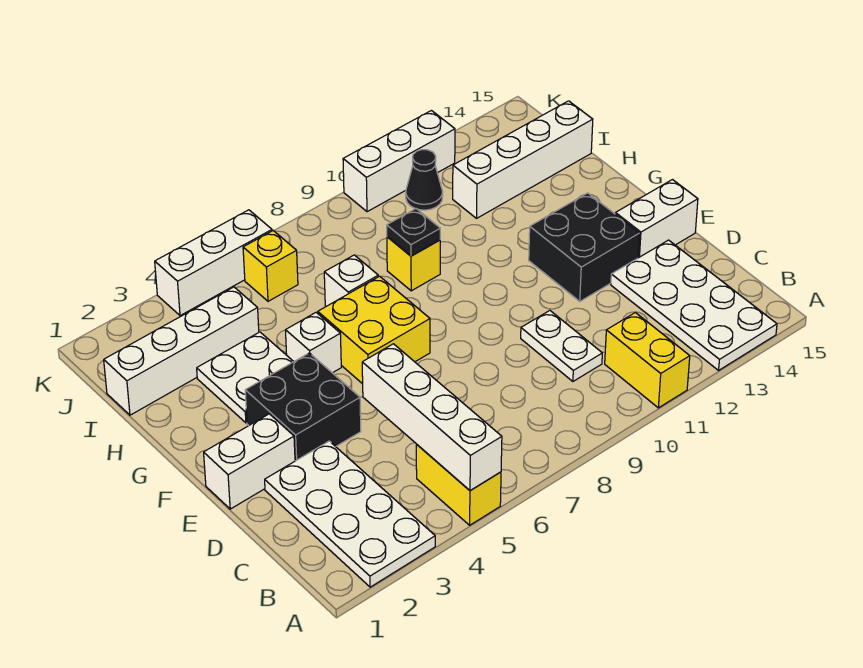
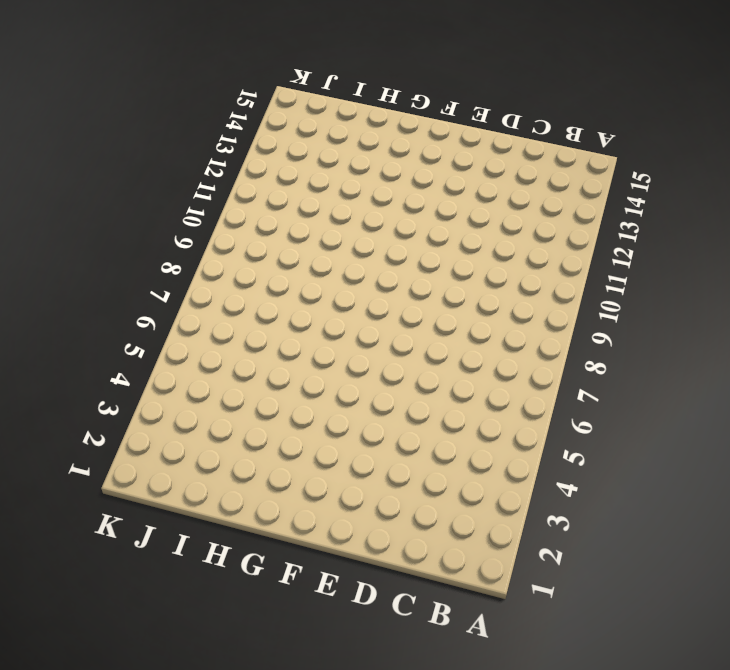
none -> white 2x4 plate [265,441,435,587]
none -> yellow 1x2 brick [416,444,501,525]
none -> yellow 1x2 brick [605,313,690,408]

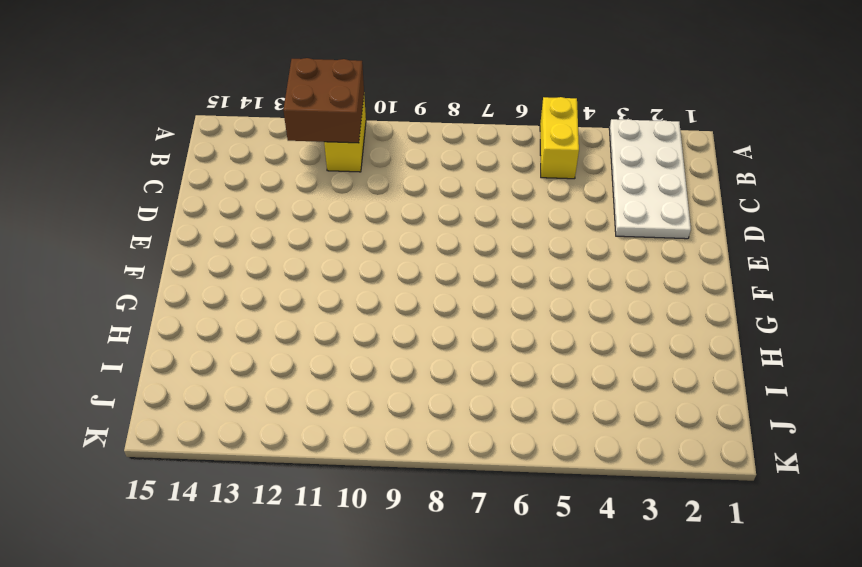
brown 2x2 brick [283,58,364,143] -> none
none -> white 2x4 plate [611,240,777,370]
none -> white 1x2 plate [521,311,602,381]
none -> white 1x2 brick [204,414,295,509]

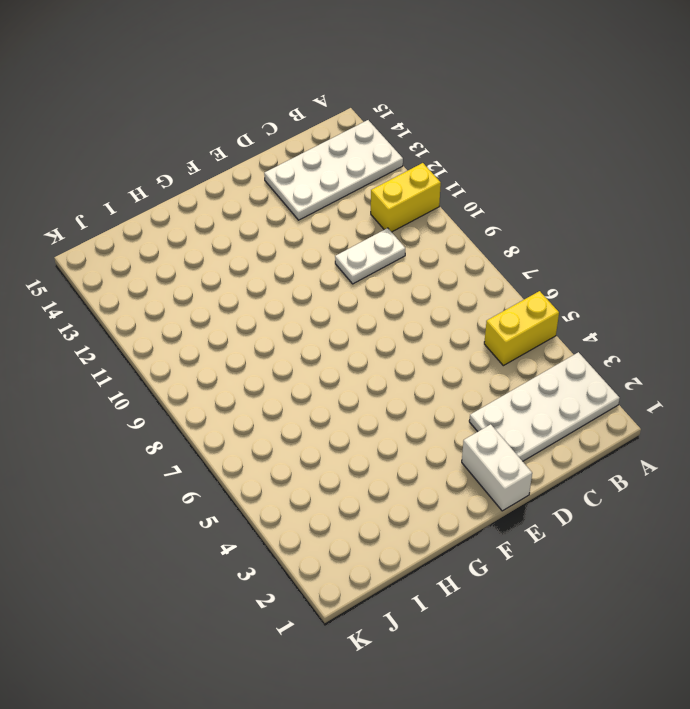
none -> black 2x2 brick [245,353,361,461]
none -> black 2x2 brick [529,193,640,301]
none -> white 1x2 brick [615,180,698,258]

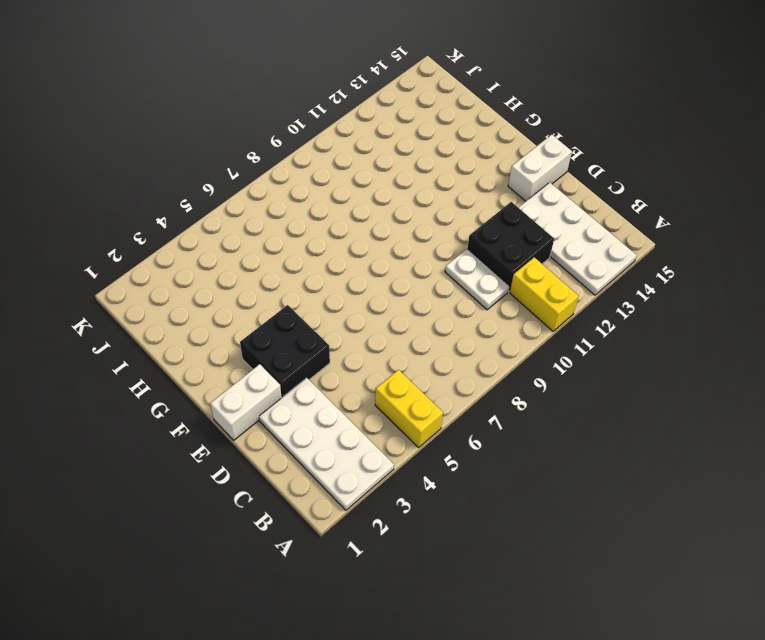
black 2x2 brick [467,202,554,292] -> black 2x2 brick moved to [529,193,640,301]
none -> yellow 2x2 brick [318,276,430,384]
none -> white 2x2 plate [197,332,294,423]
none -> white 1x1 brick [286,312,341,373]

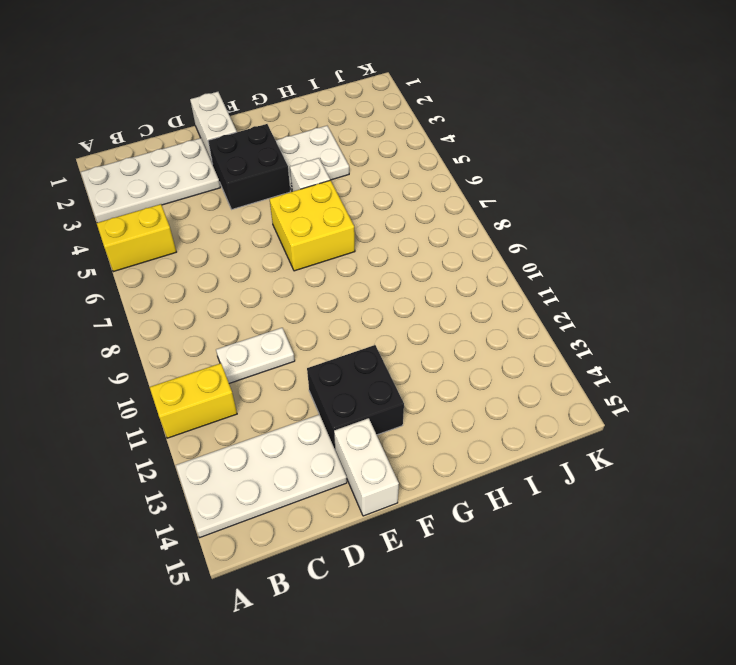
none -> white 1x1 brick [324,255,378,306]
none -> yellow 1x1 brick [387,237,440,291]
none -> white 1x4 brick [104,287,259,415]

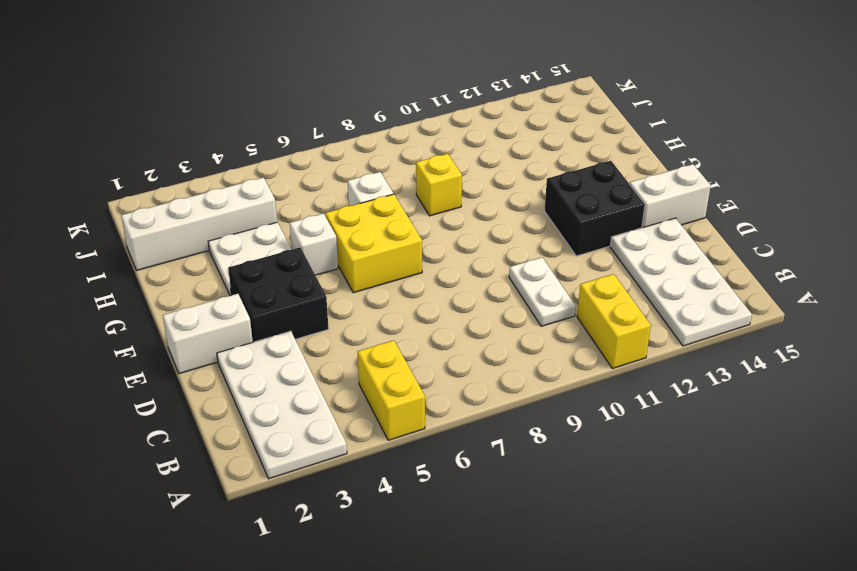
none -> white 1x4 brick [453,101,593,218]
none -> yellow 1x1 brick [243,231,298,301]
none -> black 1x1 cone [406,150,443,210]

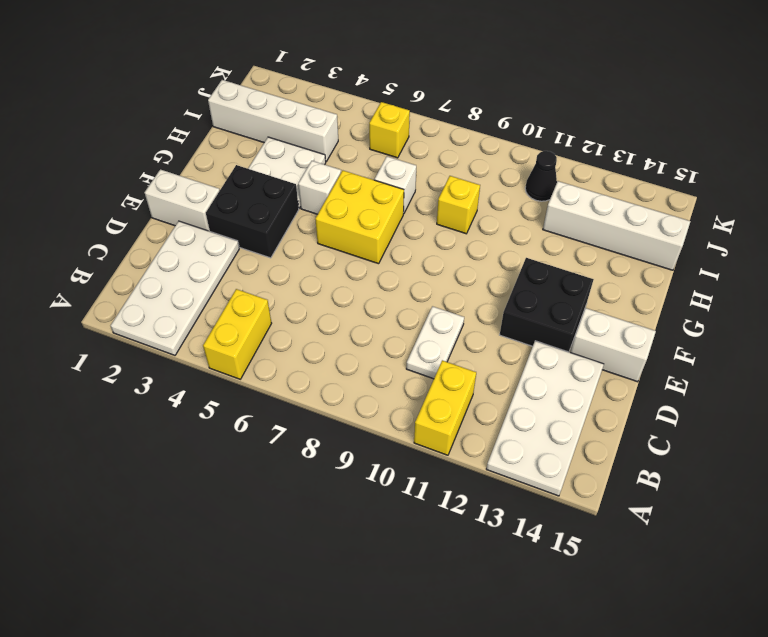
none -> white 1x3 brick [155,210,272,316]
none -> white 1x3 brick [343,111,455,212]
none -> white 1x4 brick [362,344,502,491]

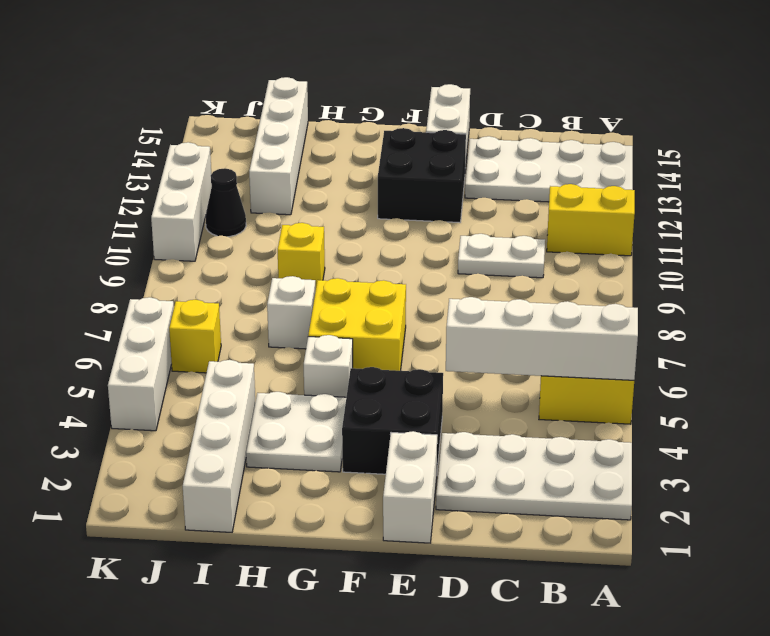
none -> black 1x1 plate [387,209,440,256]

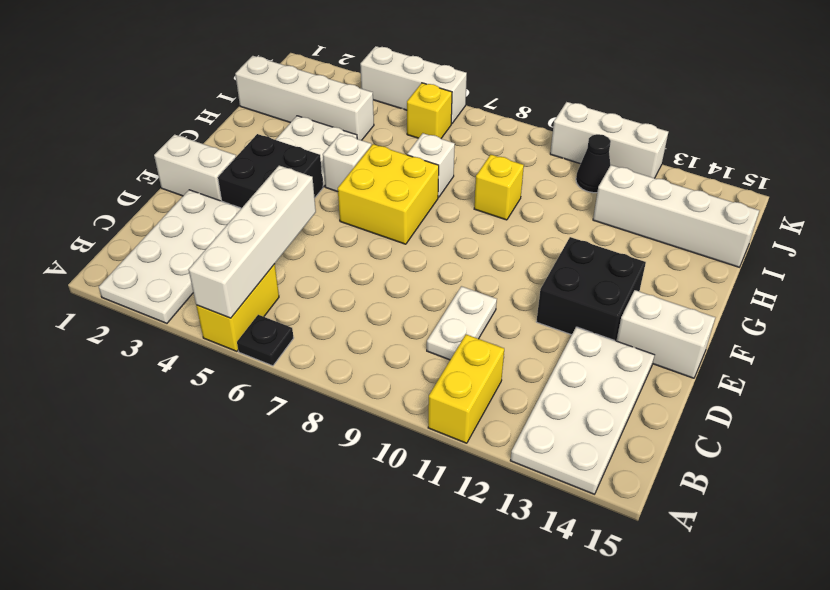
black 1x1 plate [237,315,294,366] -> black 1x1 plate moved to [387,209,440,256]

